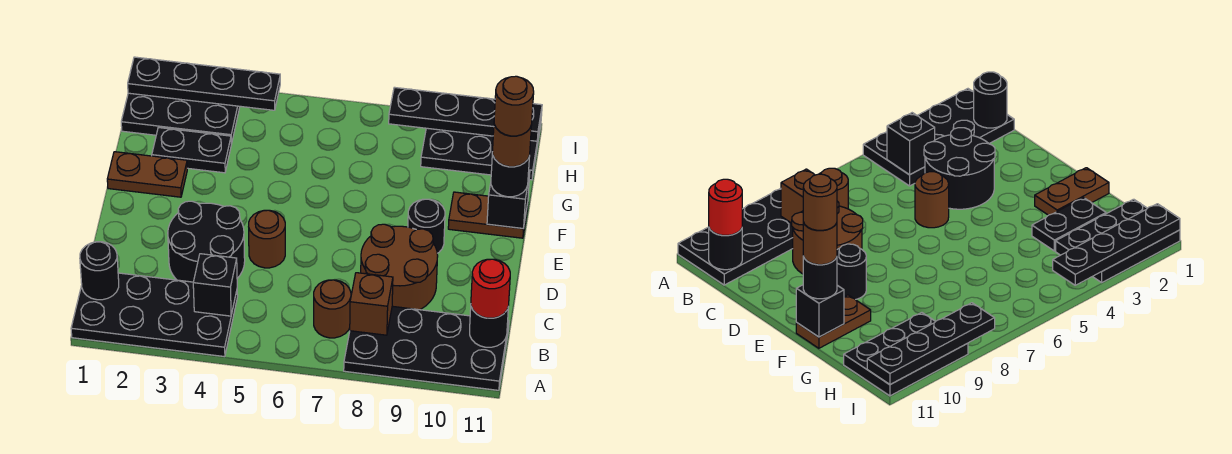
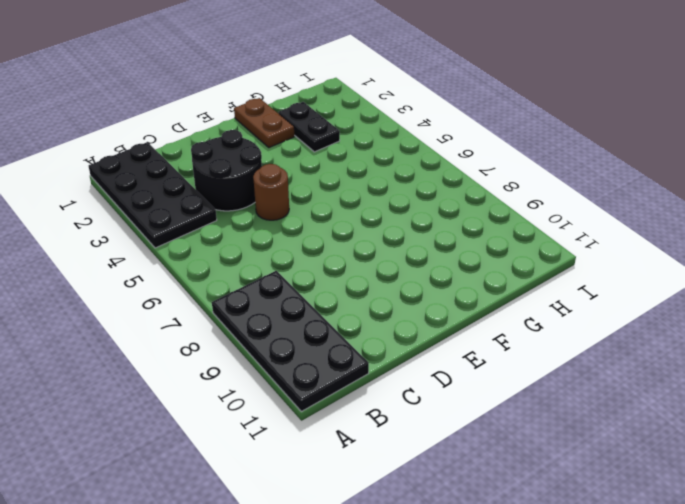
none -> brown 1x1 round brick [314,280,351,338]
none -> brown 2x2 round brick [361,224,438,310]
none -> black 1x1 round brick [408,199,445,253]

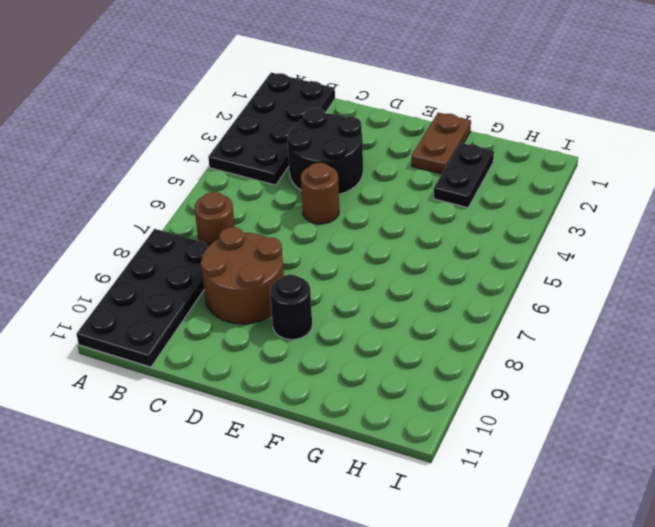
none -> brown 1x2 plate [448,192,528,238]
none -> black 2x3 plate [121,93,240,144]
none -> black 2x3 plate [421,121,541,180]

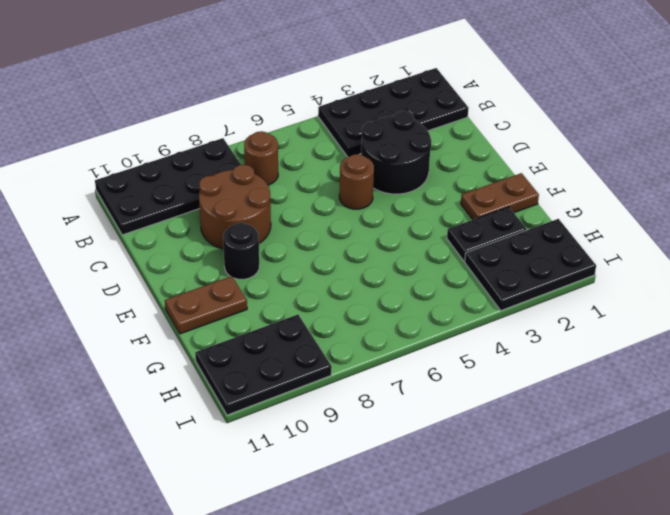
none -> black 1x1 round brick [80,242,119,300]
none -> black 1x1 brick [193,254,237,316]
none -> brown 1x1 brick [350,273,393,335]

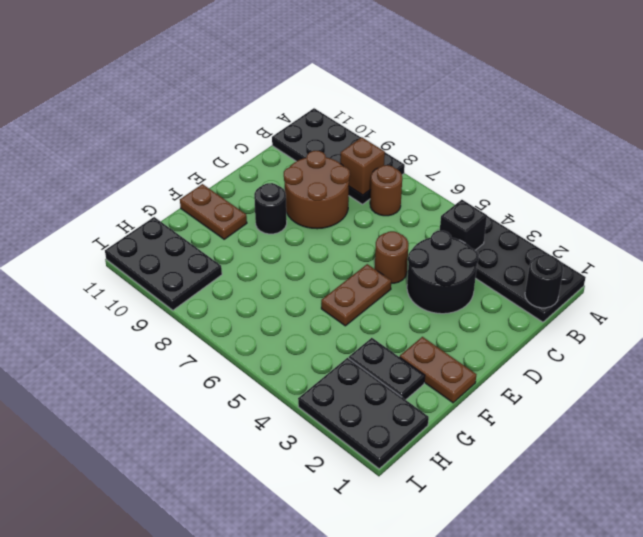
brown 1x2 plate [321,264,391,326] -> none
none -> black 1x1 round brick [470,307,508,347]
none -> black 1x1 brick [487,171,530,229]
none -> black 1x4 plate [128,57,280,110]

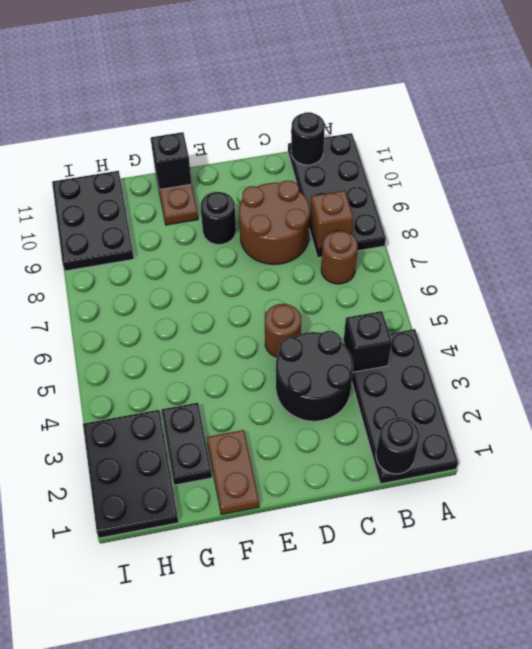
none -> black 1x4 plate [128,57,280,110]
none -> black 1x4 plate [389,87,542,141]
none -> red 1x1 round brick [471,259,510,318]

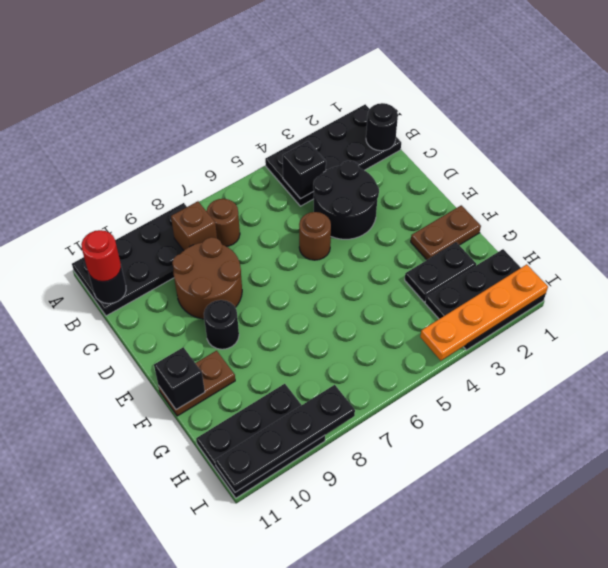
orange 1x4 plate [420,264,548,361] -> black 1x4 plate [128,57,280,110]
none -> black 1x1 round brick [491,152,530,197]
none -> brown 1x1 round brick [493,125,532,167]
none -> brown 1x1 round brick [494,76,534,136]

